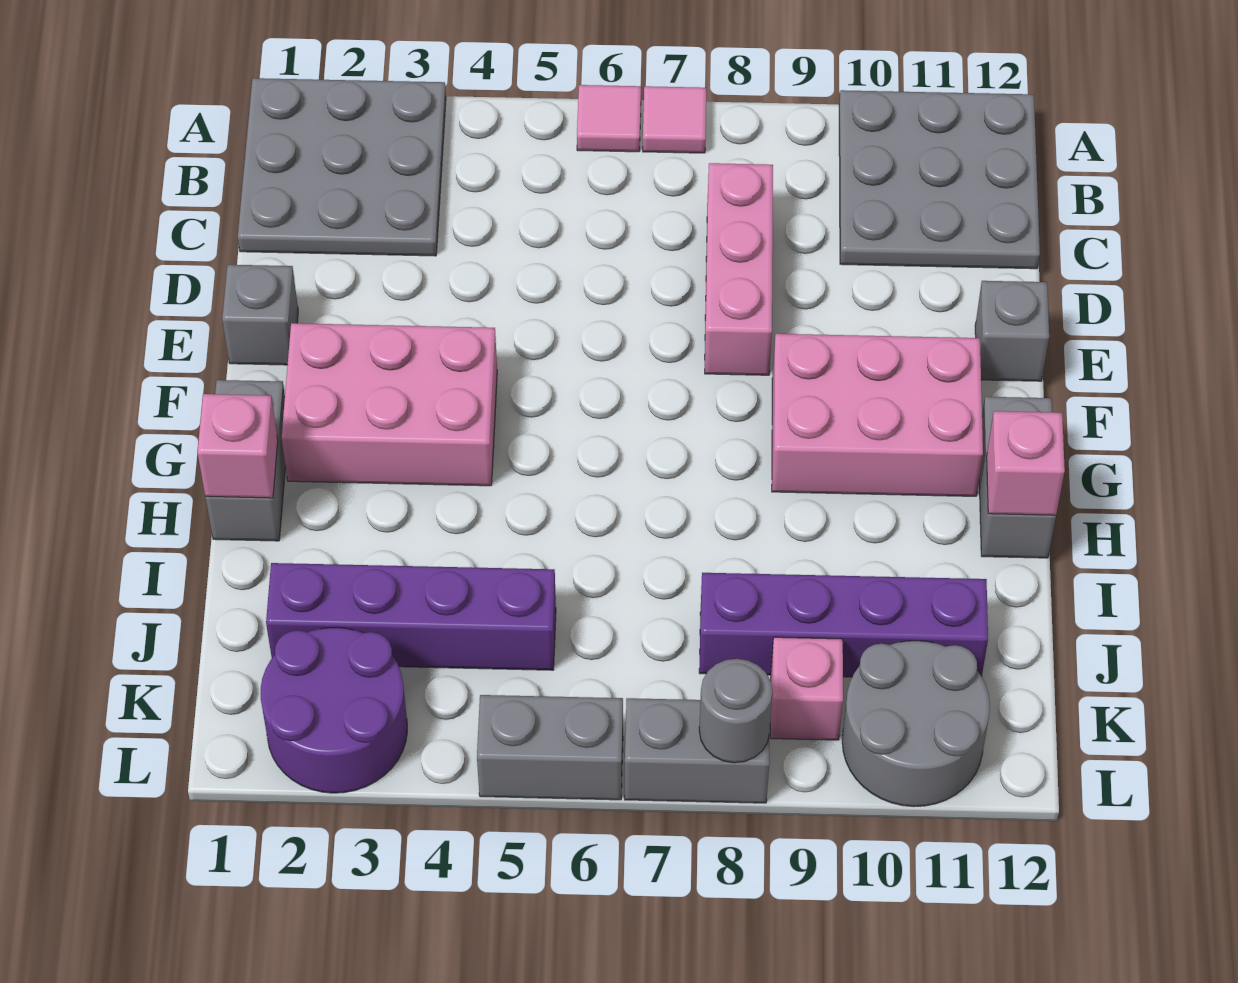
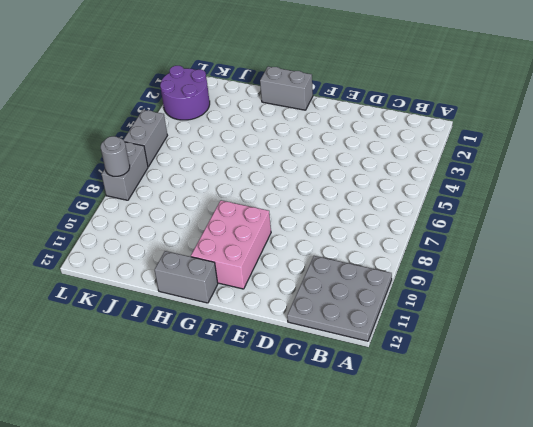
none -> grey 3x3 plate [238,78,446,256]
none -> pink 1x1 tile [577,85,641,152]
none -> pink 1x1 tile [643,86,706,153]

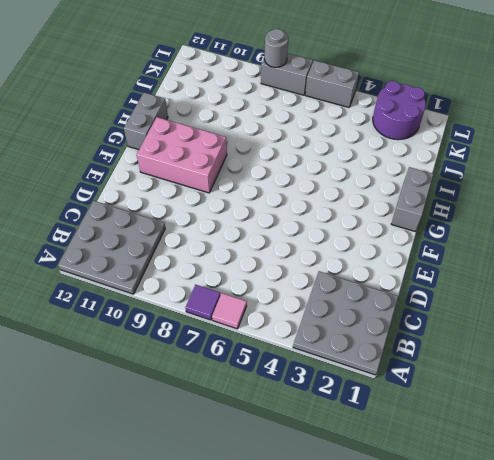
purple 1x1 tile [186,285,221,320] -> pink 1x1 tile [643,86,706,153]
none -> pink 1x3 brick [705,163,773,375]
none -> grey 1x1 brick [222,265,298,365]
none -> grey 1x1 brick [975,281,1049,381]

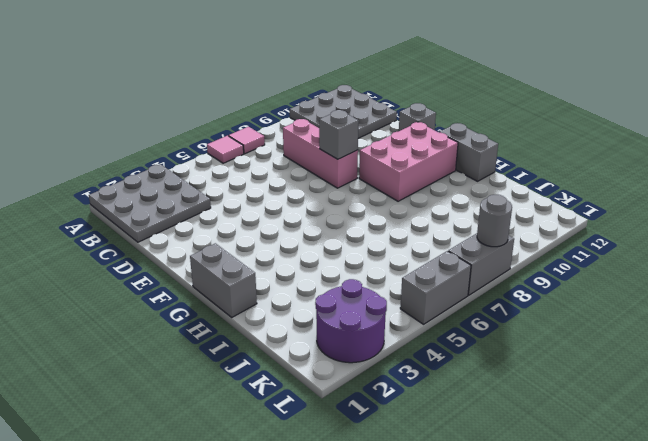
grey 1x1 brick [319,110,359,159] -> grey 1x1 brick moved to [222,265,298,365]
none -> pink 2x3 brick [281,323,497,486]
none -> purple 1x4 brick [266,563,556,670]
none -> purple 1x4 brick [699,573,988,677]

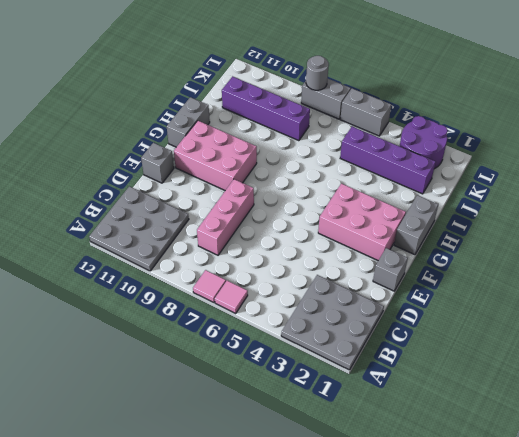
none -> pink 1x1 brick [770,637,843,740]
none -> grey 2x2 round brick [842,641,990,807]
none -> pink 1x1 brick [197,394,278,498]

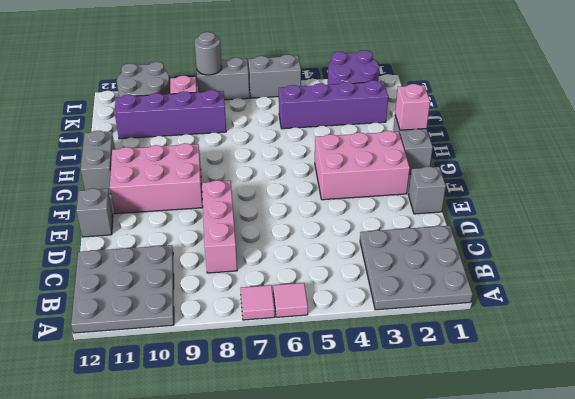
none -> pink 1x1 brick [987,411,1065,515]

